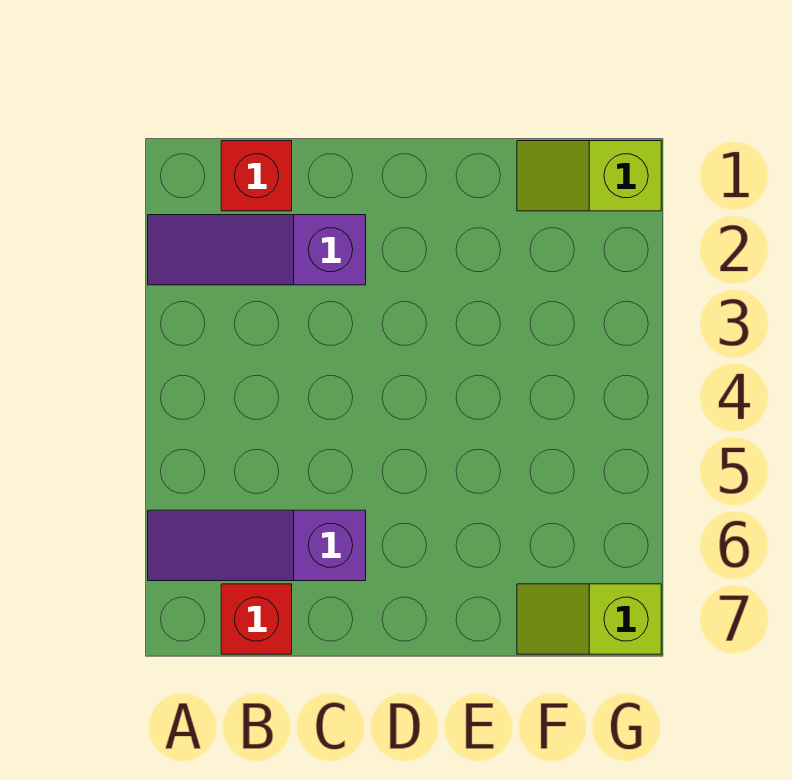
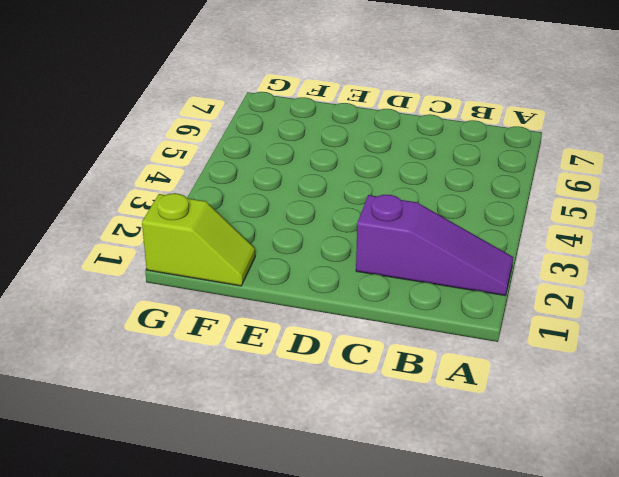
none -> purple 1x3 slope [148,510,366,581]
none -> red 1x1 brick [221,141,292,211]

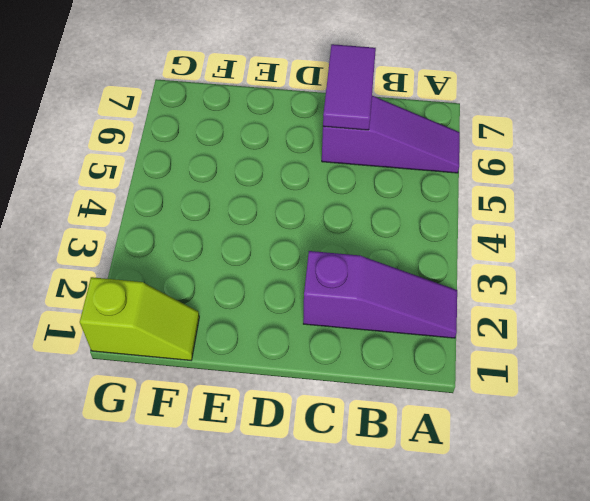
purple 1x2 tile [323,44,376,130] -> none
none -> red 1x1 brick [221,141,292,211]
none -> red 1x1 brick [221,584,292,654]

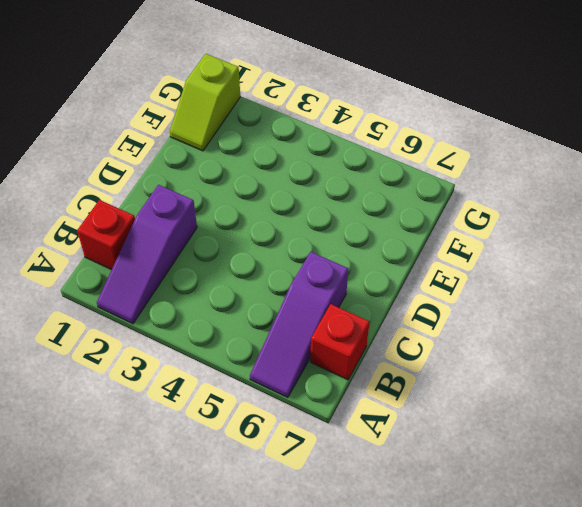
none -> lime 1x2 slope [517,584,661,654]

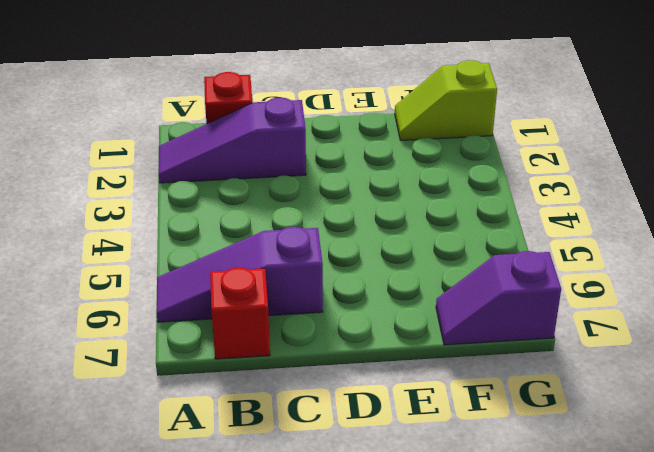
purple 1x2 slope [436,251,561,345] -> lime 1x2 slope [517,584,661,654]

